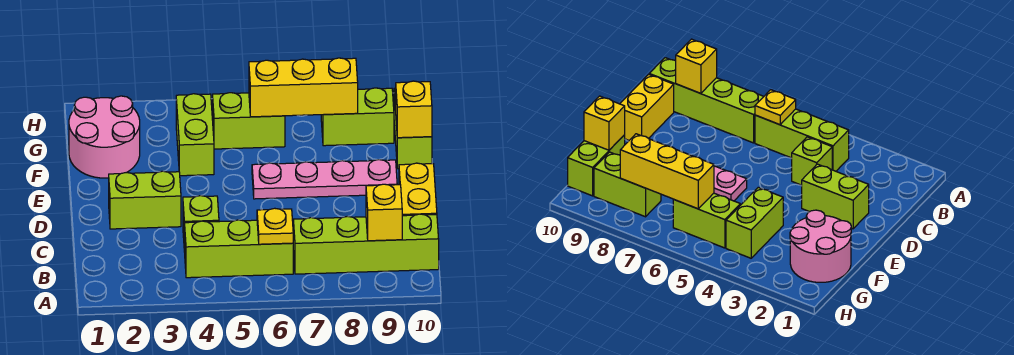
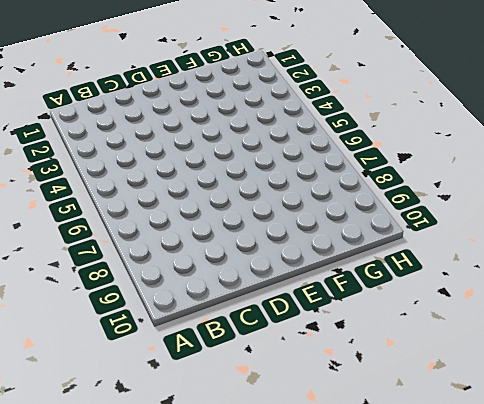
none -> lime 1x3 brick [185,220,293,278]
none -> lime 1x4 brick [293,214,439,274]
none -> lime 1x1 brick [183,196,219,252]

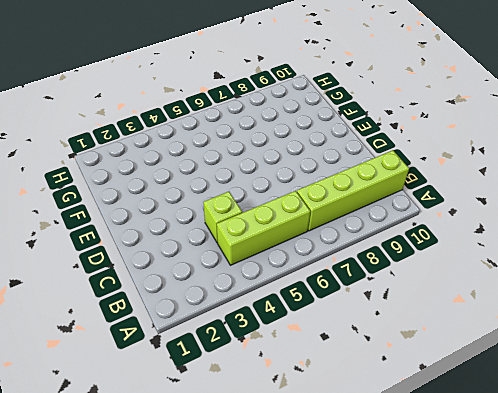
none -> yellow 1x2 brick [399,163,437,216]
none -> lime 1x2 brick [109,171,181,229]
none -> pink 1x4 plate [252,160,397,199]

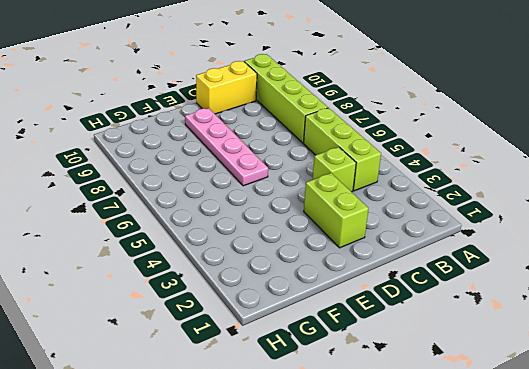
none -> pink 2x2 round brick [69,96,140,178]
none -> lime 1x2 brick [176,94,214,176]
none -> lime 1x2 brick [394,88,432,169]

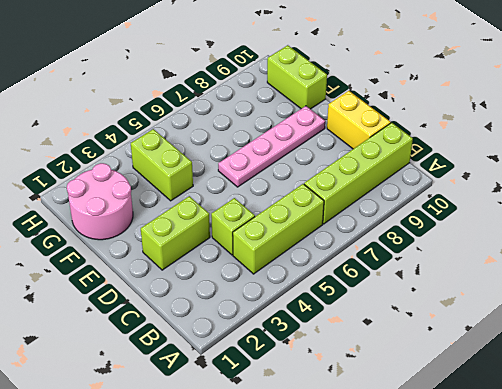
none -> lime 1x2 brick [213,93,285,149]
none -> lime 1x2 brick [321,88,394,146]
none -> yellow 1x1 plate [257,208,293,244]

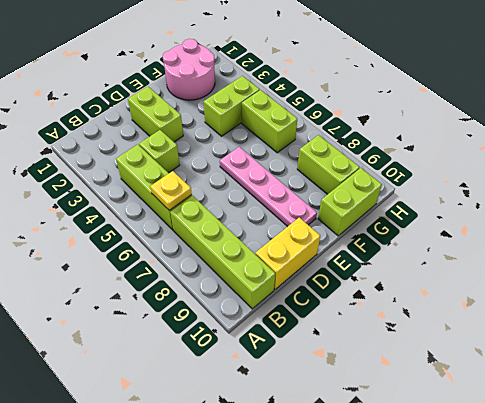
none -> yellow 1x1 brick [366,184,402,241]
none -> yellow 1x1 brick [396,81,432,138]
none -> yellow 1x3 brick [249,58,358,117]

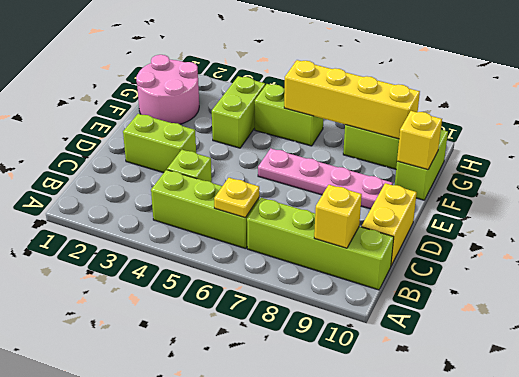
yellow 1x4 brick [284,60,420,139] -> yellow 1x3 brick [249,58,358,117]

